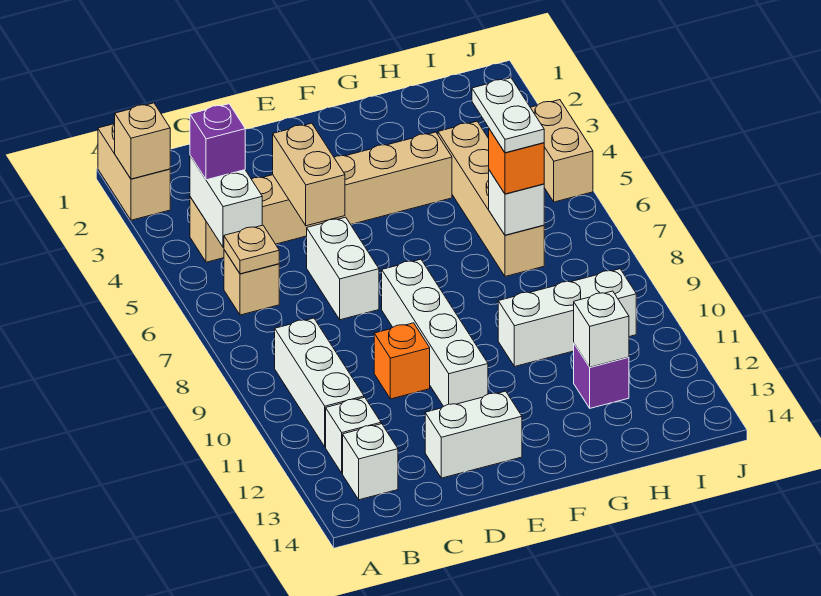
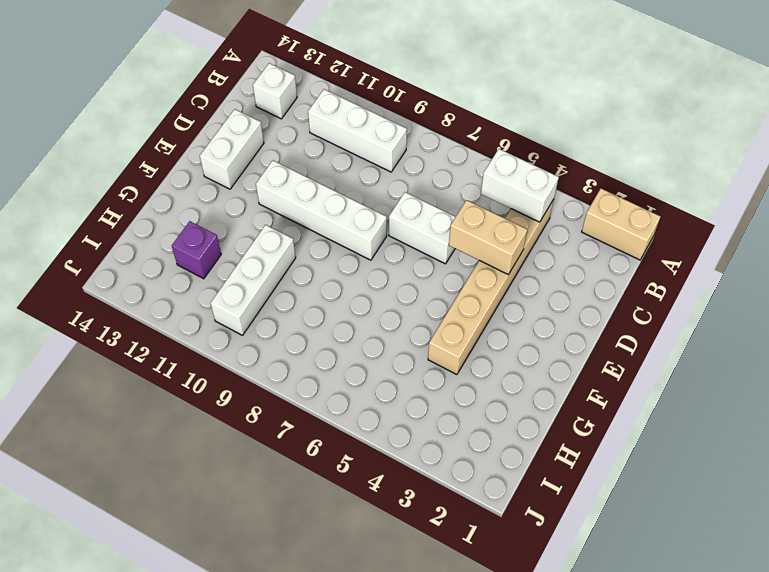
none -> tan 1x1 brick [224,250,279,315]
none -> white 1x1 brick [326,397,381,473]
none -> orange 1x1 brick [374,323,430,399]

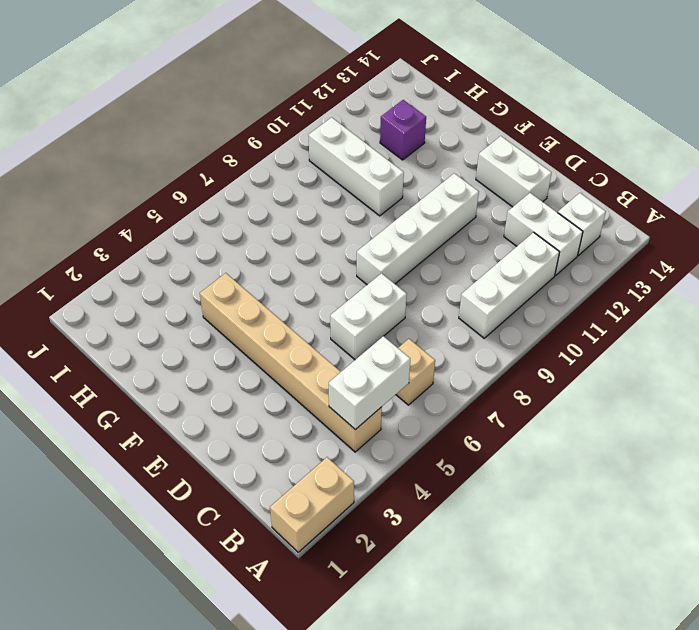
white 1x2 brick [504,193,583,276] -> white 1x1 brick [326,397,381,473]
none -> orange 1x1 brick [374,323,430,399]
none -> tan 1x4 brick [438,121,544,276]
none -> tan 1x2 brick [530,100,593,202]

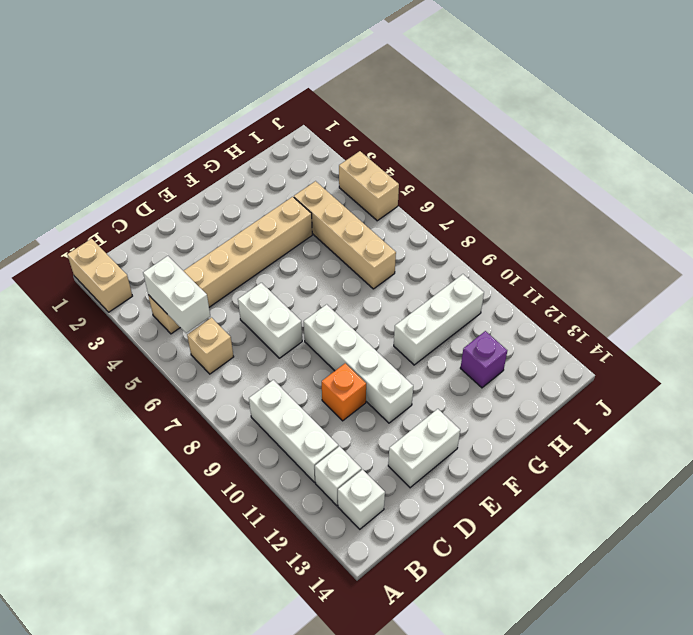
none -> tan 1x1 brick [115,103,170,179]
none -> tan 1x1 plate [224,225,279,274]
none -> tan 1x2 brick [273,123,345,226]

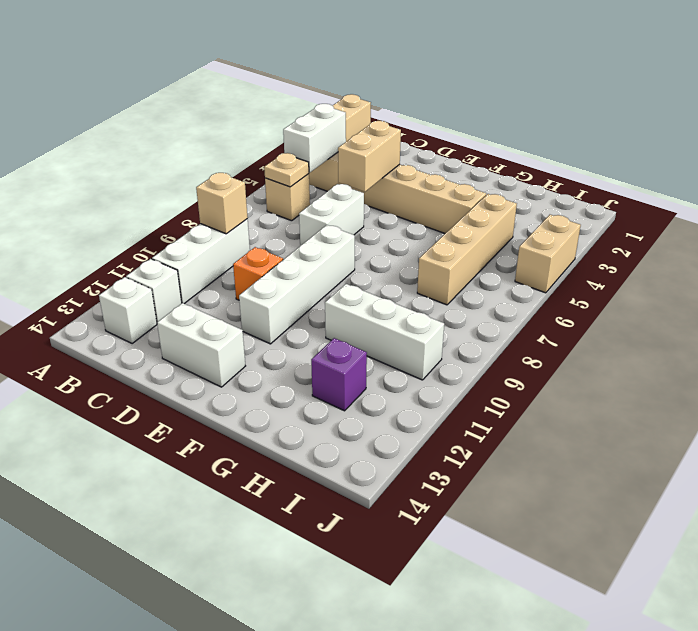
tan 1x1 brick [196,173,248,234] -> tan 1x1 brick moved to [115,103,170,179]
none -> white 1x1 brick [489,170,544,235]
none -> white 1x1 brick [574,291,629,367]
none -> purple 1x1 brick [190,104,245,180]

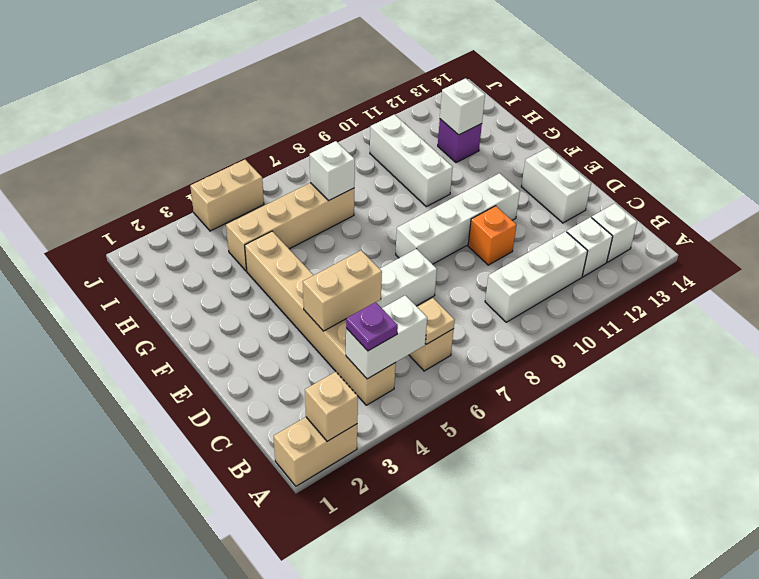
purple 1x1 plate [346,302,398,351] -> purple 1x1 brick [190,104,245,180]
none -> orange 1x1 brick [489,129,544,194]
none -> white 1x2 plate [472,78,544,153]

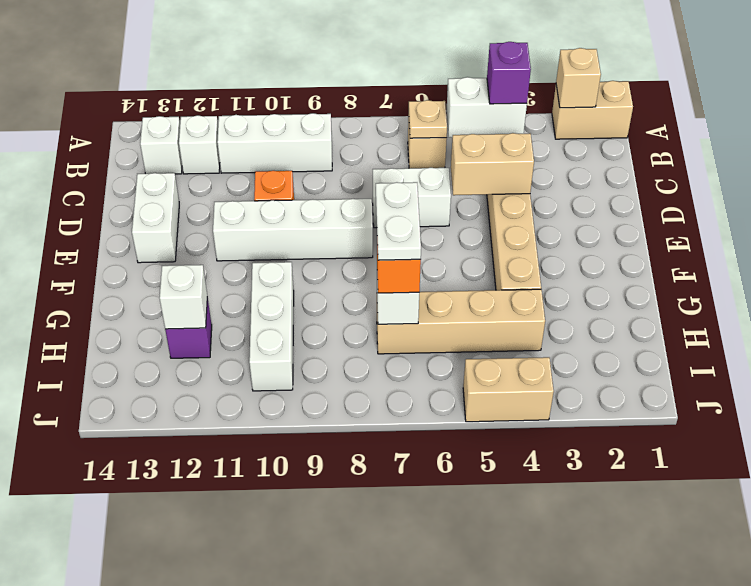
white 1x2 plate [376,182,421,260] -> white 1x2 plate turned to [472,78,544,153]

